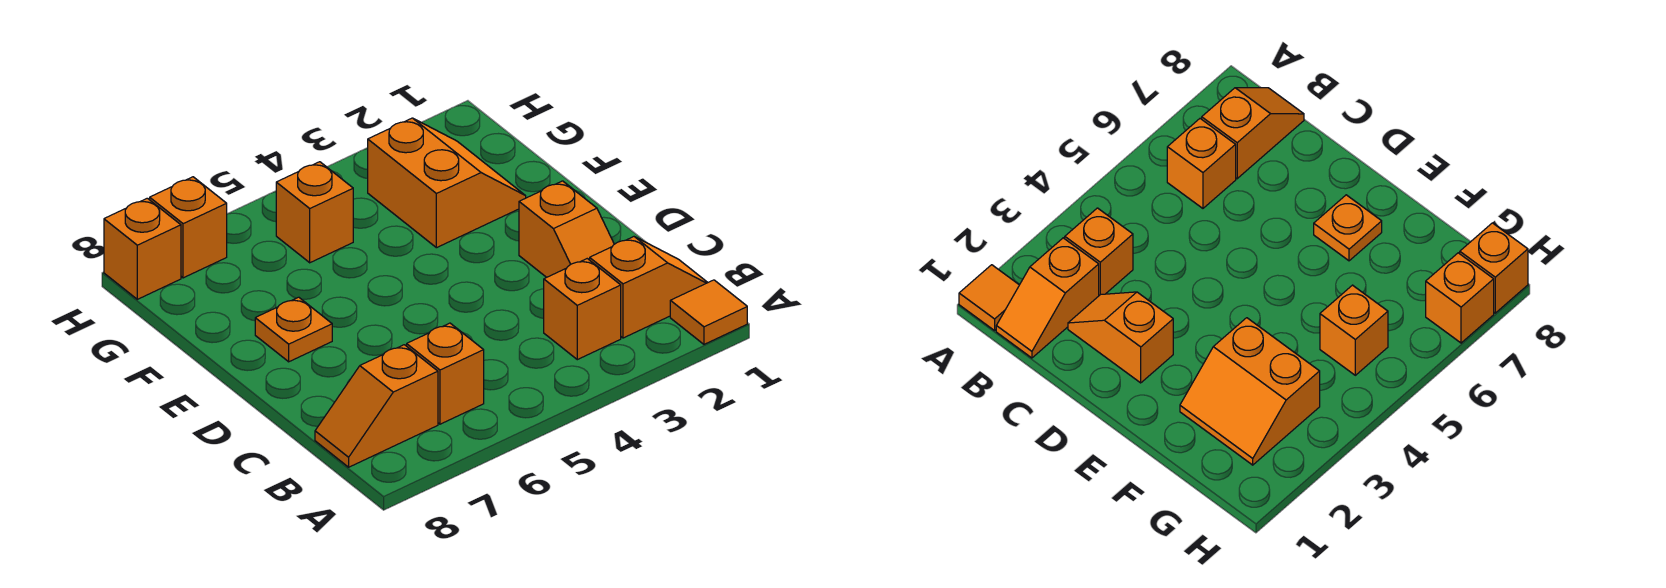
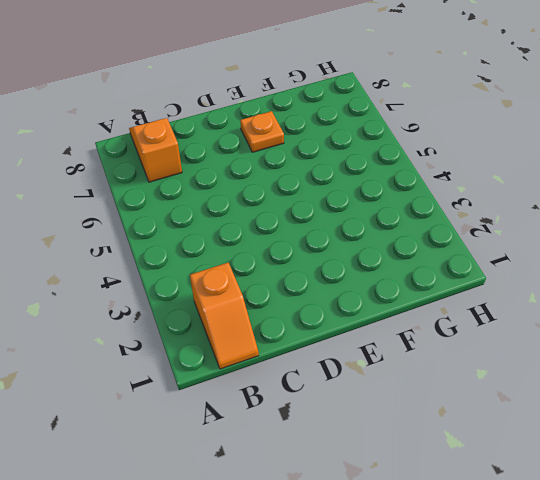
none -> orange 1x1 tile [670,280,747,344]
none -> orange 1x1 brick [544,259,621,360]

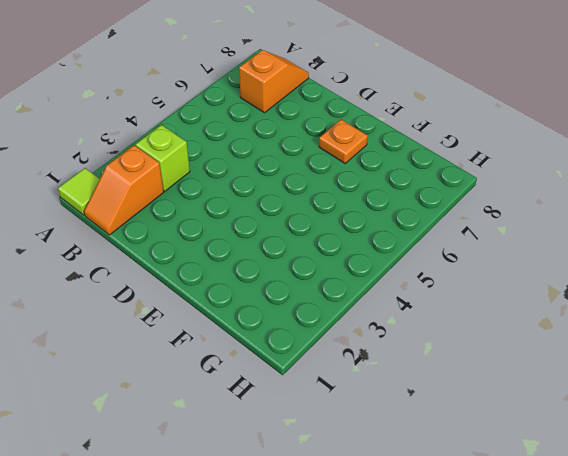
lime 1x1 tile [58,168,100,215] -> orange 1x1 tile [670,280,747,344]
lime 1x1 brick [136,125,190,191] -> orange 1x1 brick [544,259,621,360]
none -> orange 1x1 brick [407,323,484,424]
none -> orange 1x2 slope [519,181,614,277]

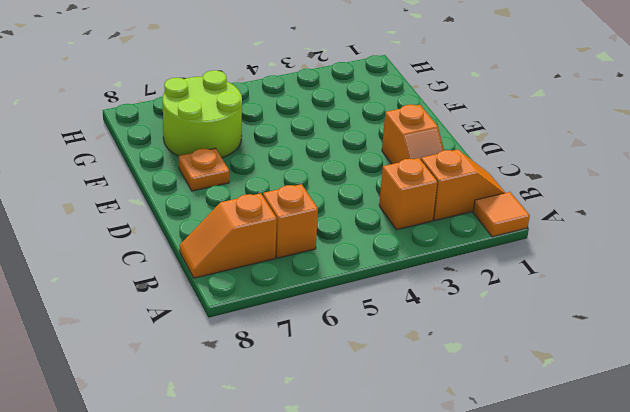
lime 2x2 round brick [163,70,242,158] -> none
none -> orange 2x2 slope [368,118,526,248]
none -> orange 1x1 brick [276,162,353,263]

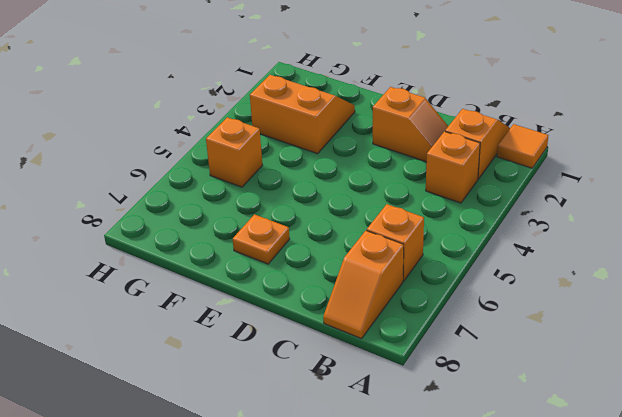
none -> orange 1x1 brick [150,177,227,278]
none -> orange 1x1 brick [104,198,181,299]

